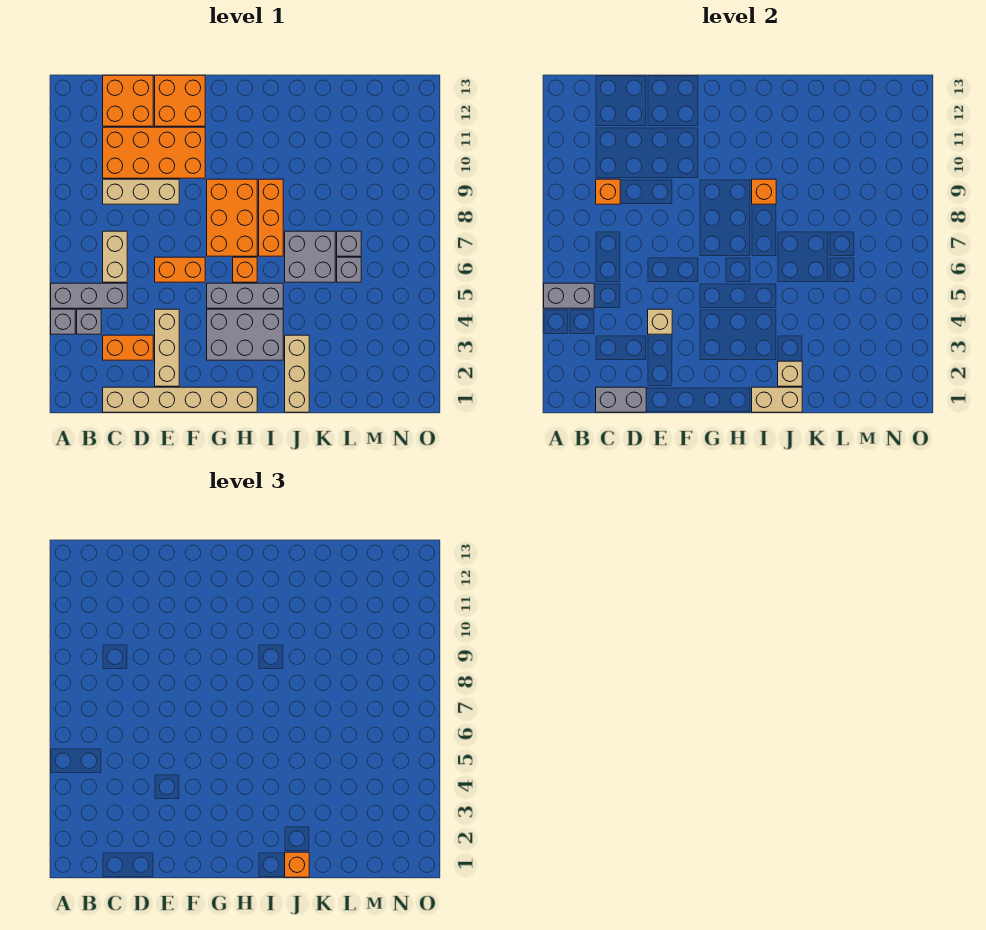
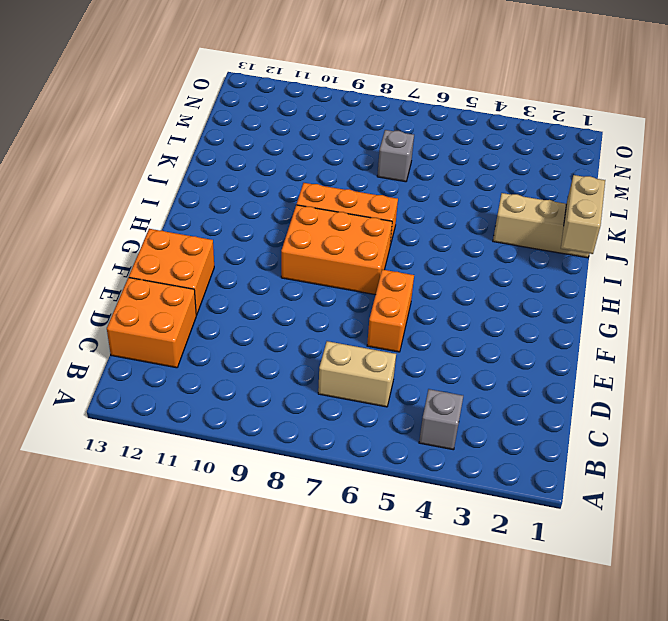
none -> grey 1x1 brick [51,309,75,334]
none -> grey 1x3 brick [51,283,127,308]
none -> tan 1x6 brick [103,387,257,412]

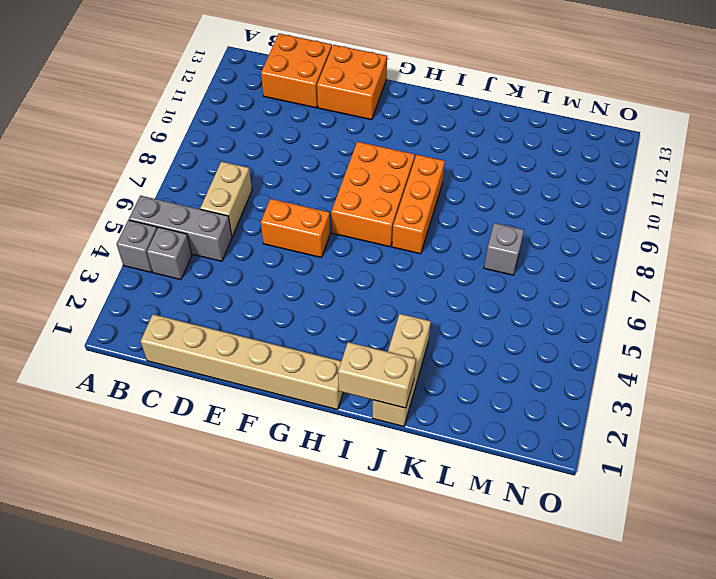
none -> orange 1x2 brick [103,335,153,360]
none -> tan 1x3 brick [103,179,179,204]
none -> orange 2x4 brick [103,127,205,178]

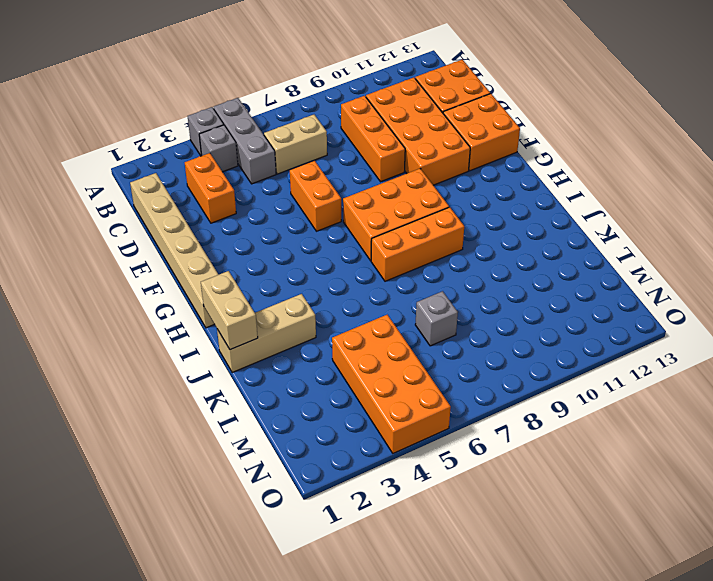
orange 1x3 brick [341,96,405,182] -> tan 1x3 brick [103,179,179,204]
orange 2x4 brick [332,315,451,453] -> none
none -> tan 1x3 brick [155,309,179,386]
none -> grey 2x3 brick [207,309,283,360]
none -> grey 1x3 brick [207,283,283,308]

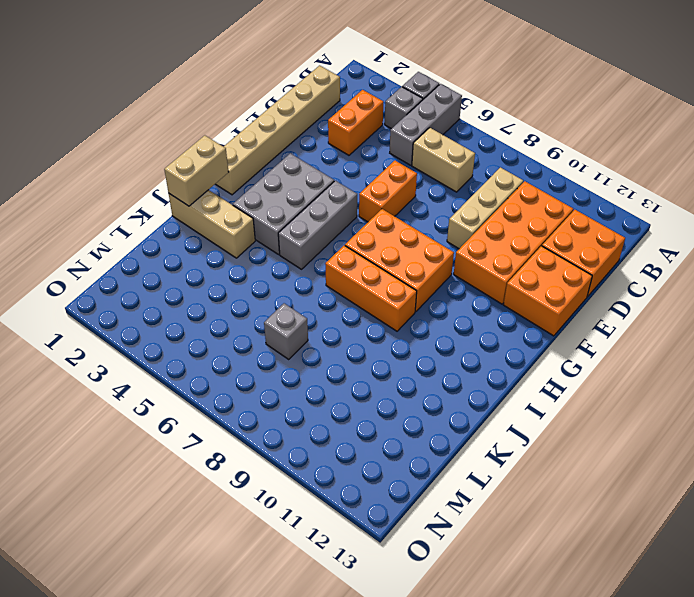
none -> tan 1x3 brick [155,309,179,386]
none -> orange 1x1 brick [233,257,257,282]
none -> grey 2x2 brick [285,231,335,282]

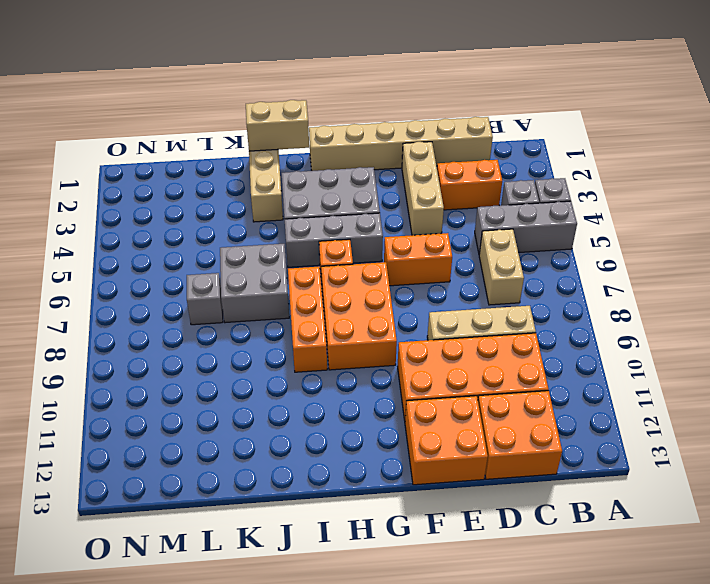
none -> grey 1x1 brick [337,257,361,282]
none -> grey 1x2 brick [544,283,594,308]
none -> grey 1x2 brick [596,387,646,412]

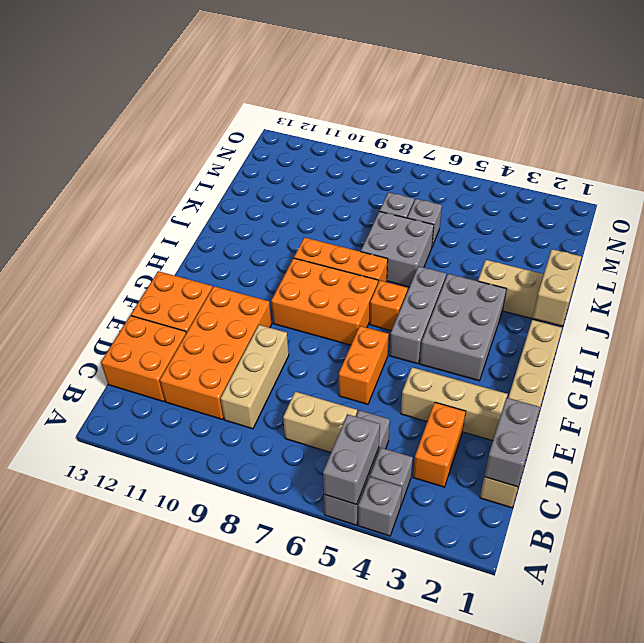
none -> orange 1x1 brick [596,179,620,204]
none -> tan 1x1 brick [648,309,672,334]
none -> orange 1x1 brick [752,179,776,204]

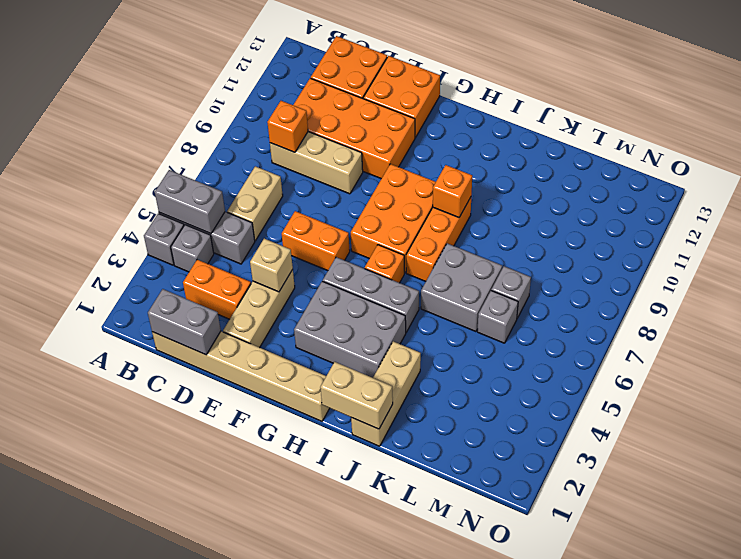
none -> tan 1x1 brick [778,361,802,386]
none -> orange 1x1 brick [285,852,309,877]

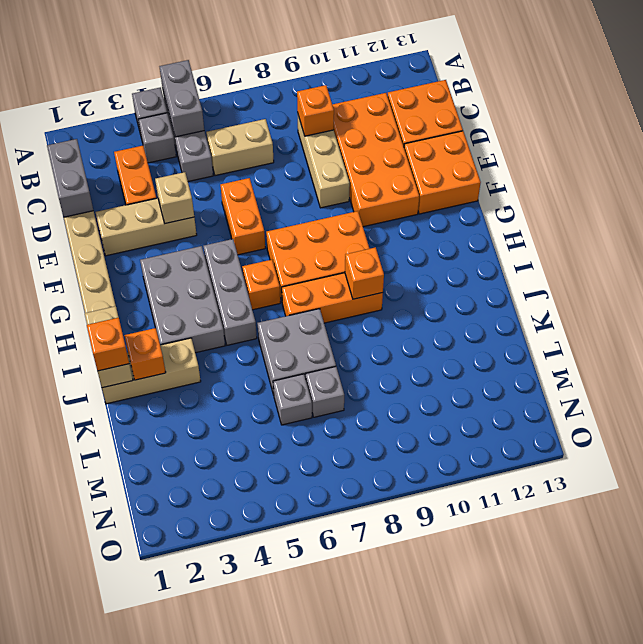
orange 1x1 brick [124,328,166,380] -> tan 1x1 brick [778,361,802,386]

